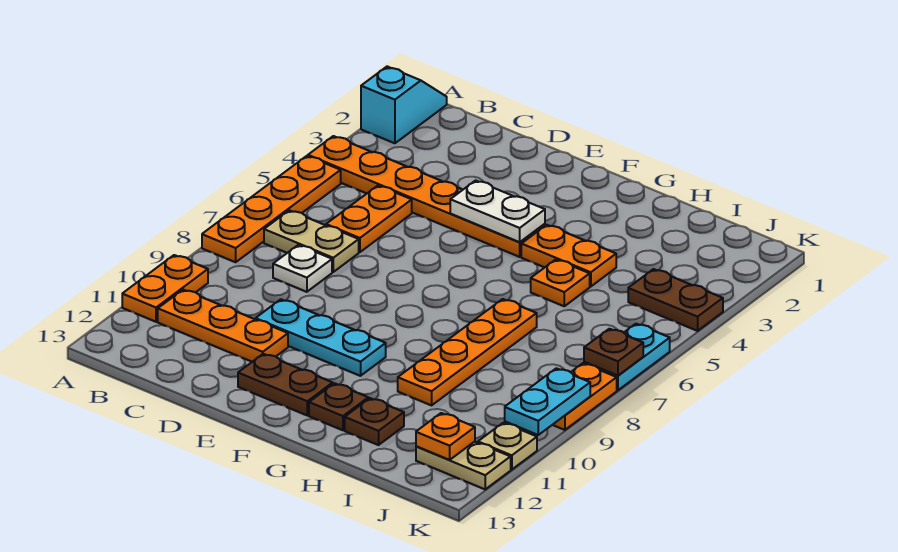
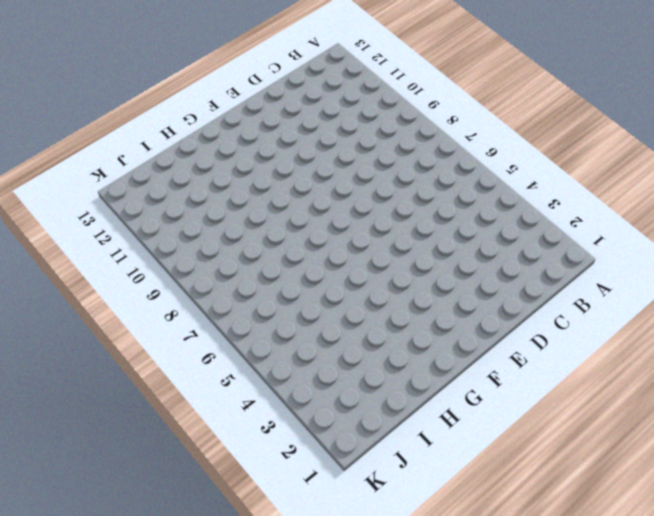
none -> cyan 1x2 slope [361,67,447,143]
none -> orange 1x6 plate [308,136,545,257]
none -> orange 1x4 plate [202,156,341,262]

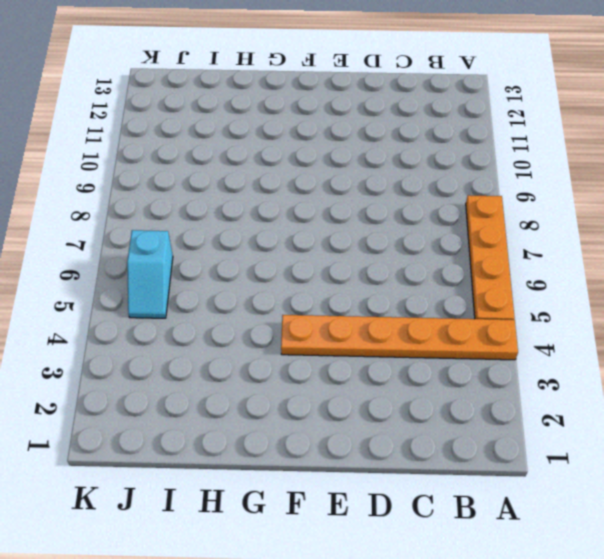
cyan 1x2 slope [127,230,173,318] -> cyan 1x2 slope moved to [361,67,447,143]
none -> orange 1x2 plate [122,255,208,322]
none -> tan 1x2 plate [264,210,359,272]
none -> orange 1x3 plate [158,290,288,362]

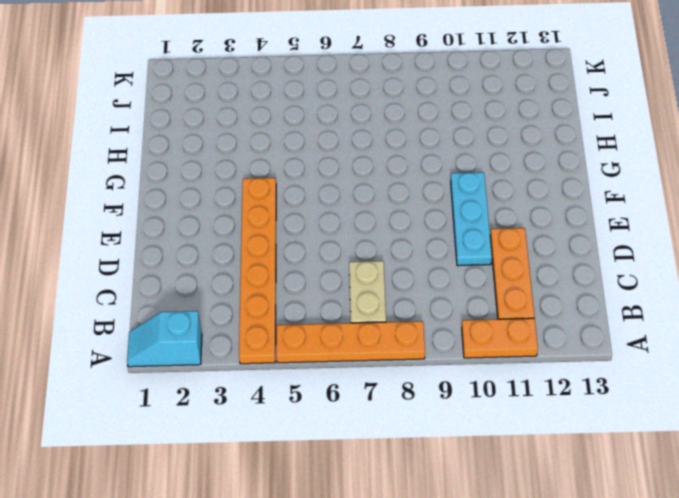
none -> orange 1x2 plate [326,186,412,252]
none -> white 1x1 plate [273,245,332,292]
none -> brown 1x2 plate [238,354,333,415]

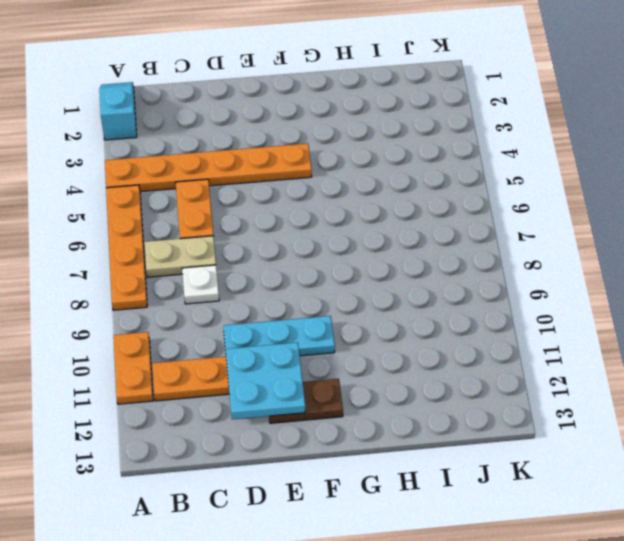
cyan 2x2 plate [226,342,305,419] -> none
none -> orange 1x2 plate [521,225,616,287]
none -> brown 1x1 plate [309,383,368,430]
none -> orange 1x1 plate [531,259,590,306]

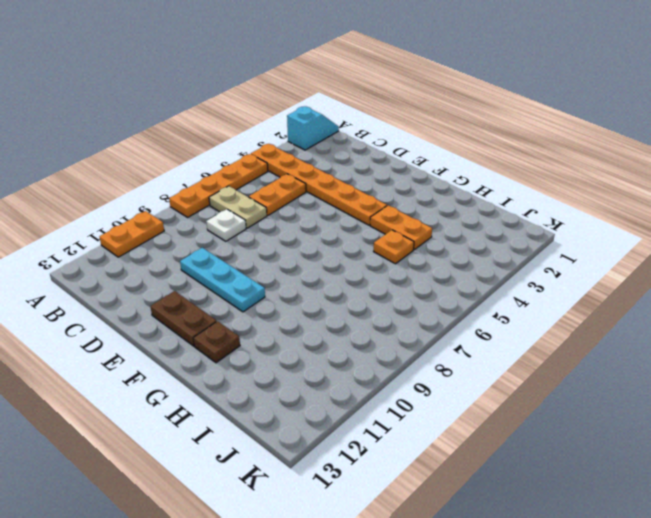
none -> orange 1x3 plate [158,290,288,362]
none -> orange 1x4 plate [398,299,537,405]
none -> brown 1x1 plate [345,398,404,445]

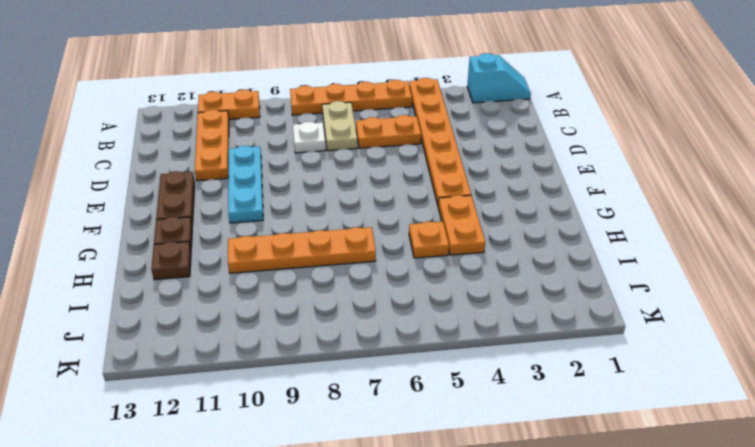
none -> brown 1x2 plate [628,269,723,331]
none -> tan 1x2 plate [416,442,511,489]
none -> cyan 1x2 plate [584,324,670,390]

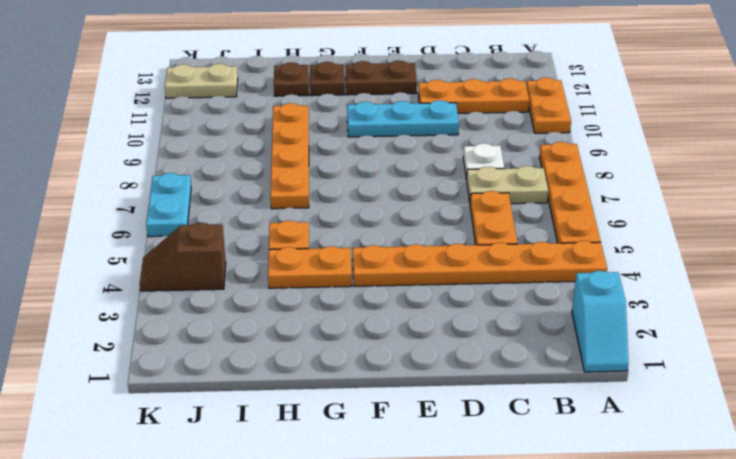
brown 1x2 slope [140,223,226,291] -> brown 1x2 plate [628,269,723,331]
none -> orange 1x2 plate [553,363,617,430]
none -> tan 1x1 plate [478,423,537,470]
none -> white 1x2 plate [450,180,545,242]

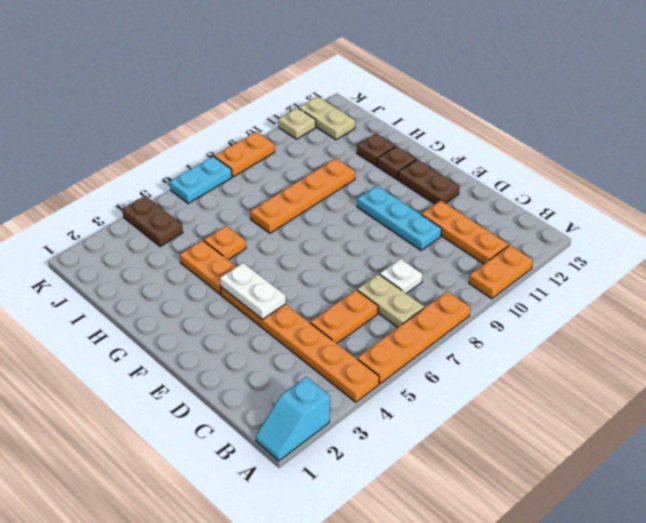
none -> orange 1x1 plate [416,413,475,460]
none -> brown 1x1 plate [584,329,643,376]
none -> cyan 1x2 plate [505,368,590,435]

